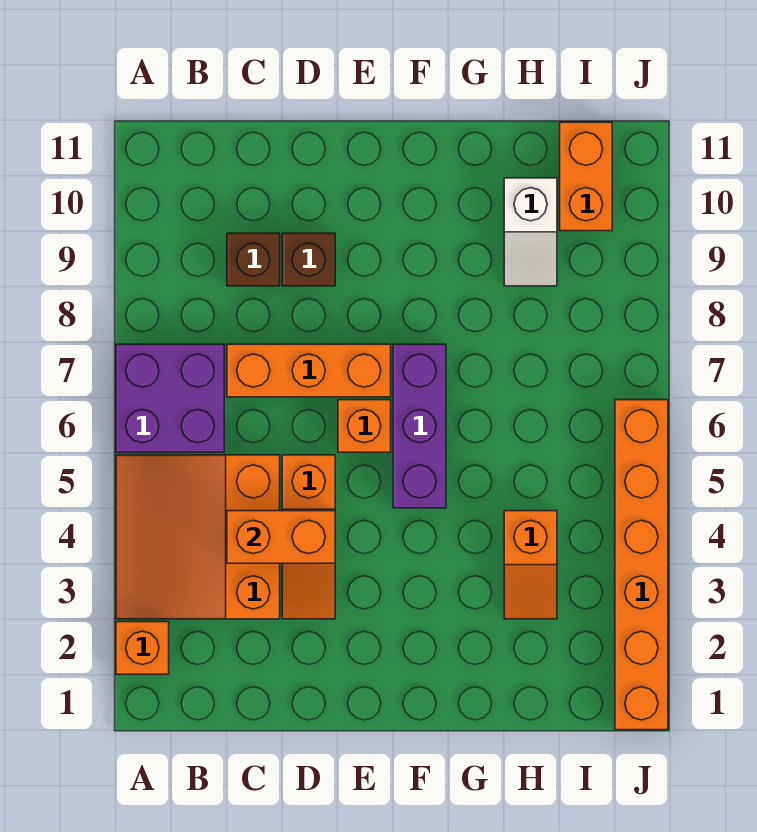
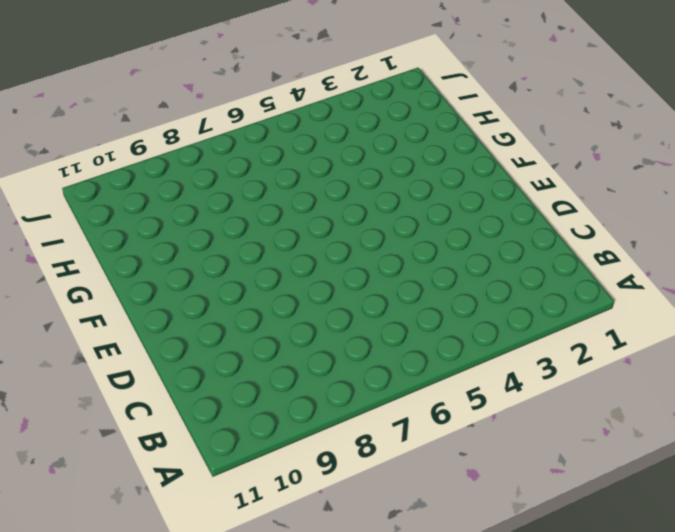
none -> orange 1x1 brick [116,622,169,674]
none -> orange 3x3 slope [116,455,280,619]
none -> purple 2x2 brick [116,344,224,452]

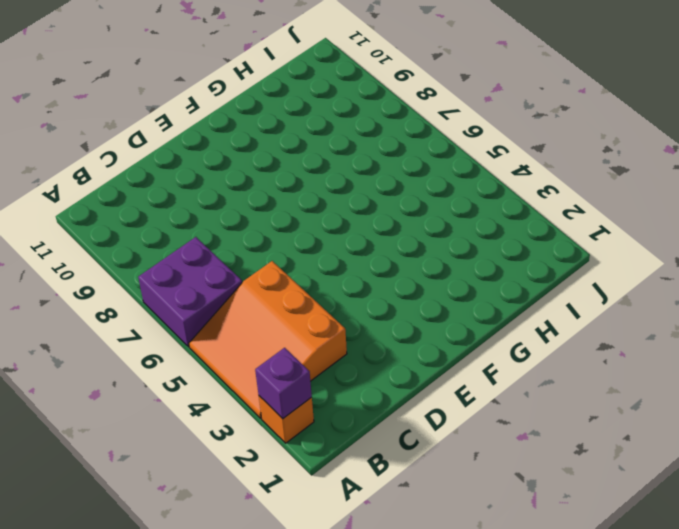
purple 1x1 brick [255,348,312,419] -> none
none -> orange 1x3 brick [227,344,391,397]
none -> brown 1x1 brick [227,233,280,286]
none -> orange 1x3 slope [282,455,335,619]

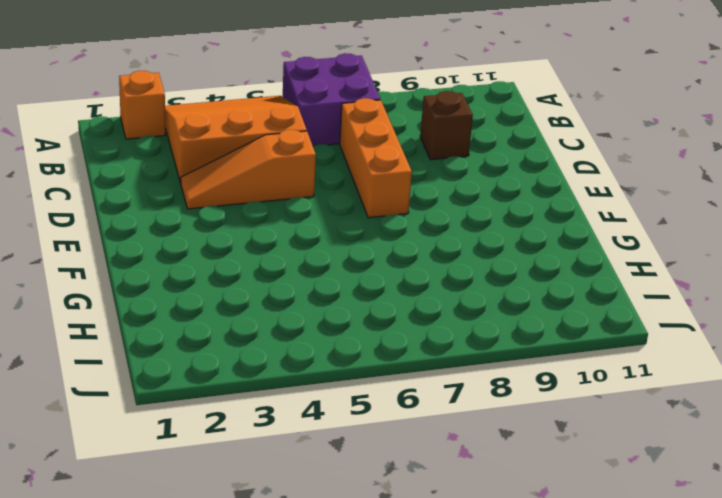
none -> brown 1x1 brick [282,233,335,286]
none -> orange 1x1 brick [338,400,391,452]
none -> purple 1x3 brick [393,344,446,508]

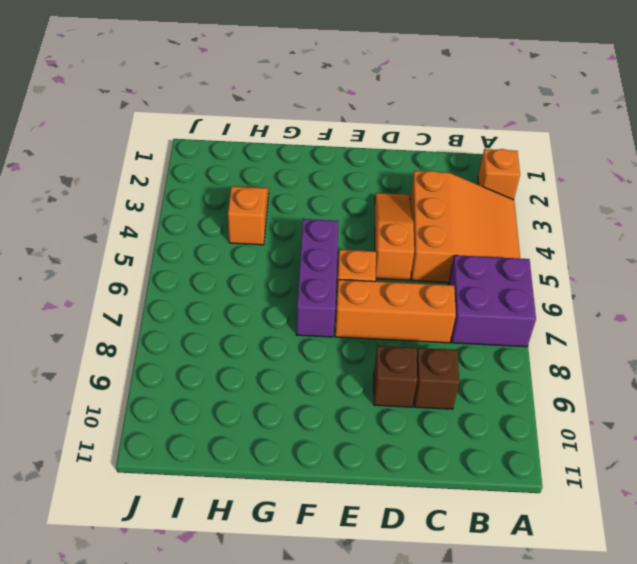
none -> white 1x2 slope [504,178,557,286]
none -> orange 1x2 brick [560,122,612,231]
none -> orange 1x6 brick [615,400,668,730]

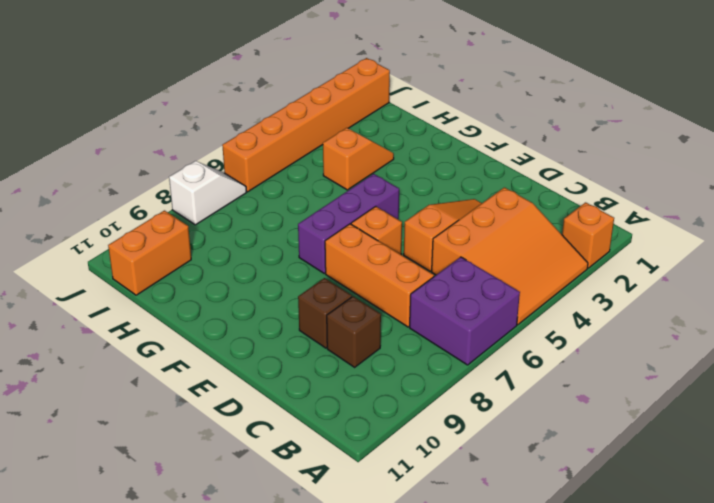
white 1x2 slope [169,161,246,225] -> white 1x2 slope moved to [504,178,557,286]
none -> orange 1x2 brick [227,511,335,563]

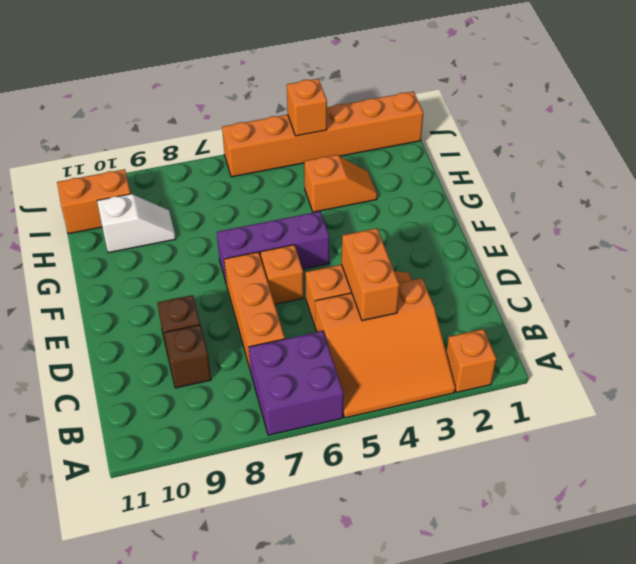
orange 1x1 brick [287,79,327,136] -> none

